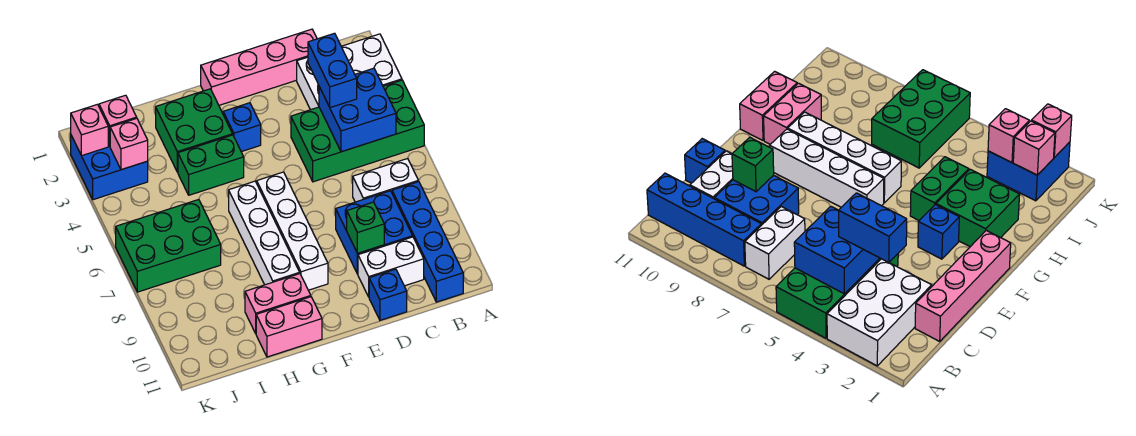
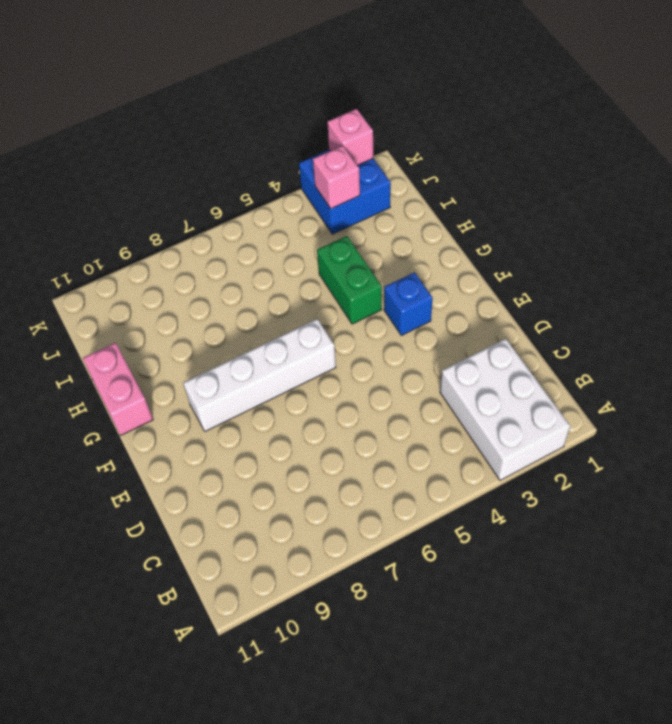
none -> green 2x4 brick [291,80,424,182]
none -> white 1x2 brick [353,159,418,202]
none -> blue 1x4 brick [392,182,463,302]

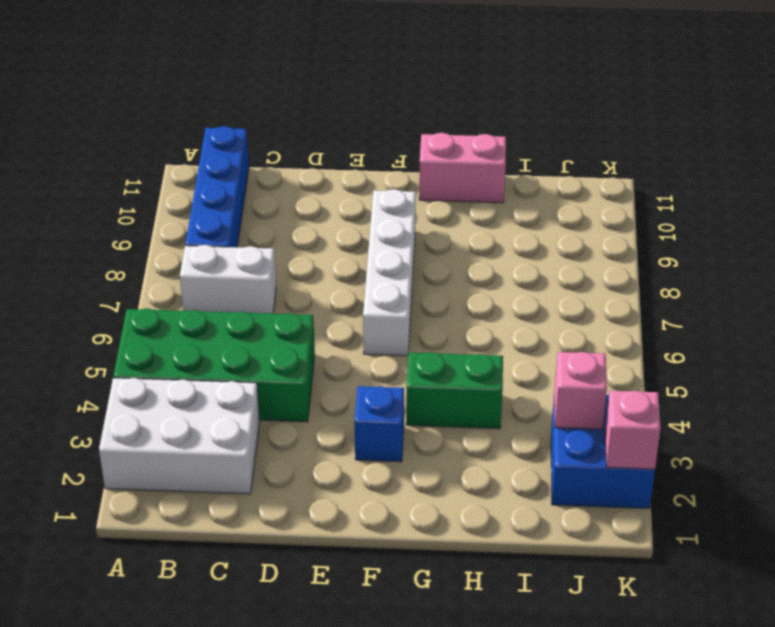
none -> pink 1x4 brick [201,29,317,105]
none -> blue 2x2 brick [336,191,413,274]
none -> white 1x2 brick [358,237,424,297]

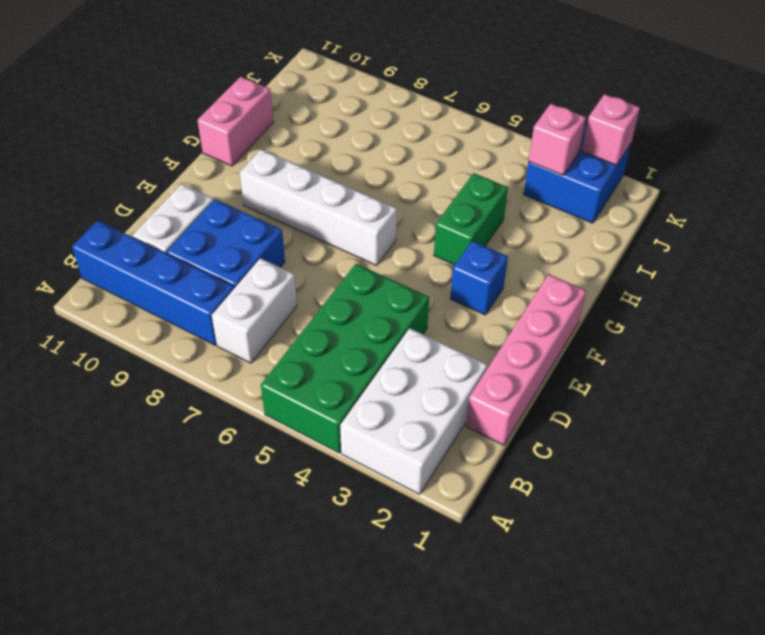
none -> blue 1x1 brick [369,269,407,320]
none -> green 2x2 brick [156,89,232,172]
none -> white 1x4 brick [229,181,300,285]

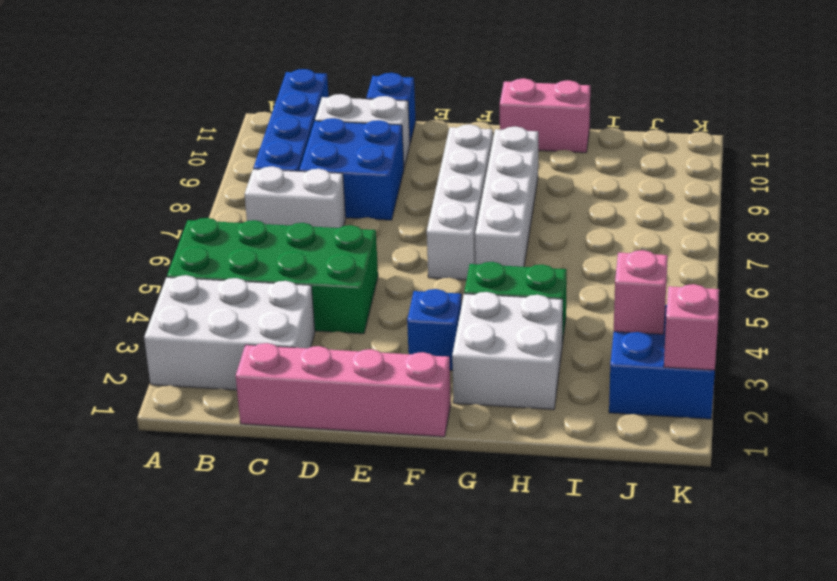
white 2x2 brick [452,292,563,409] -> green 2x2 brick [156,89,232,172]
none -> pink 1x2 brick [245,274,311,333]
none -> green 2x3 brick [116,200,221,292]
none -> blue 2x2 brick [319,68,396,152]

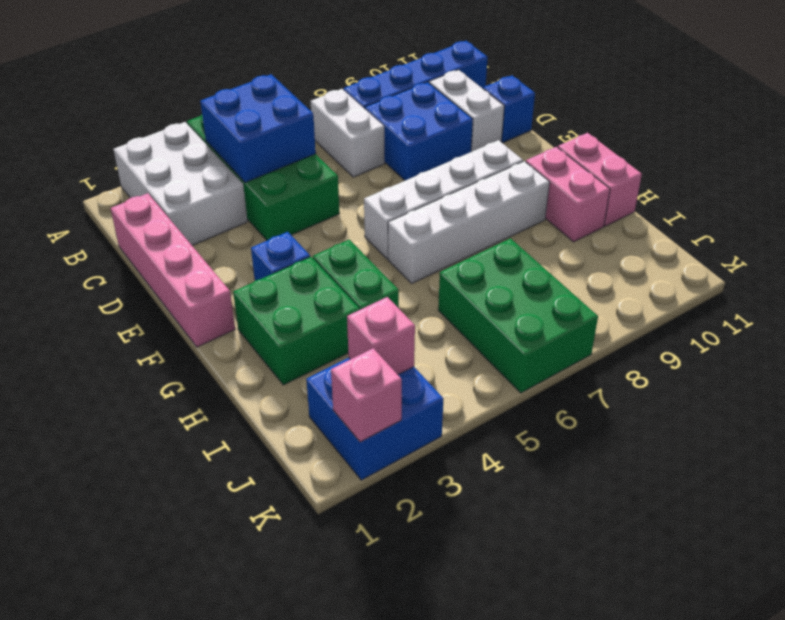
none -> green 1x1 brick [347,202,384,253]
none -> pink 1x1 brick [99,95,137,146]
none -> blue 1x2 brick [308,33,357,108]

